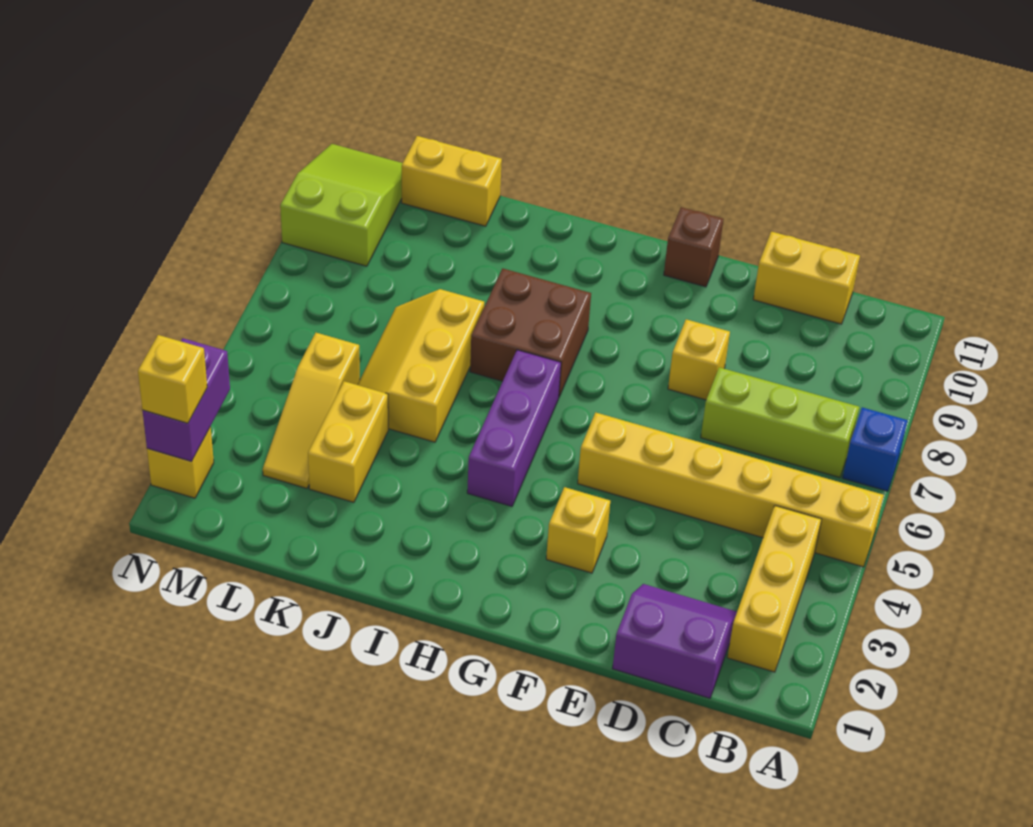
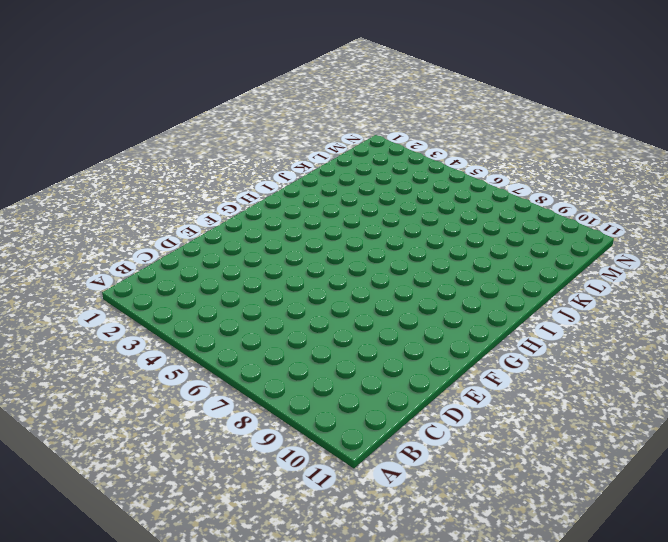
none -> yellow 1x6 brick [578,412,884,567]
none -> blue 1x1 brick [843,407,908,491]
none -> yellow 1x3 brick [727,506,822,672]

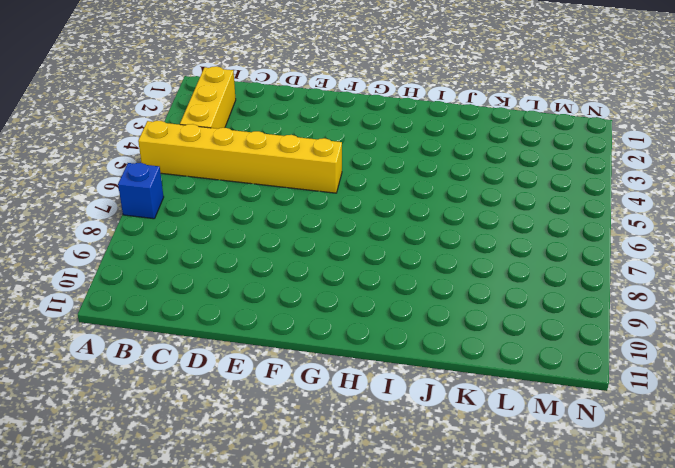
none -> lime 1x3 brick [701,367,859,478]
none -> purple 2x2 slope [612,584,737,698]
none -> yellow 1x2 brick [753,232,860,324]

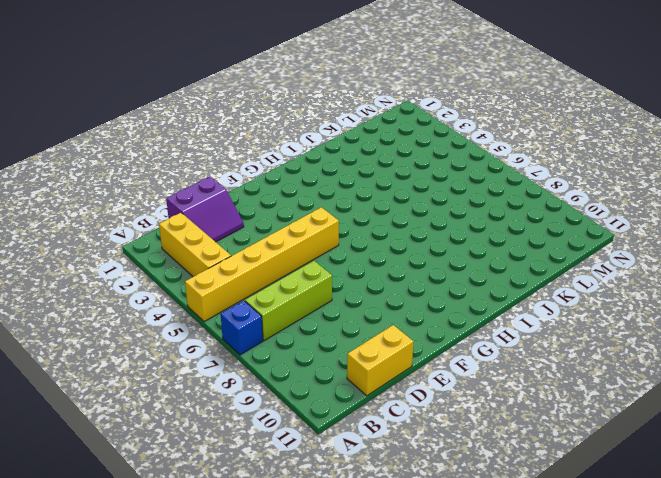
none -> yellow 1x1 brick [668,319,730,400]
none -> yellow 1x1 brick [546,487,610,573]
none -> brown 1x1 brick [664,207,723,287]

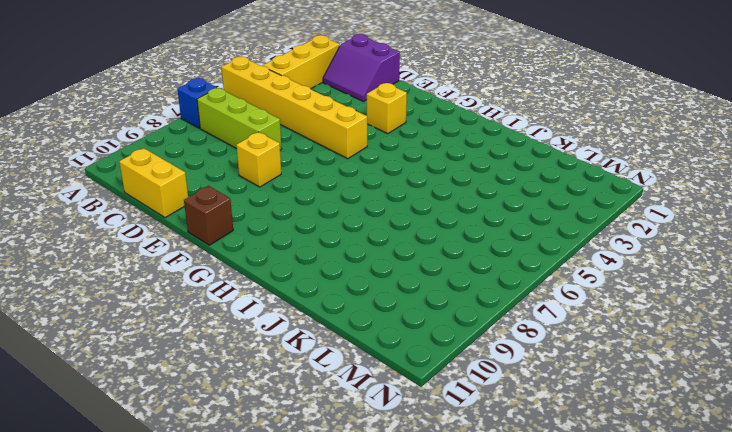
none -> purple 1x3 brick [467,350,561,506]
none -> brown 2x2 brick [470,268,591,396]
none -> yellow 2x3 slope [358,289,484,442]

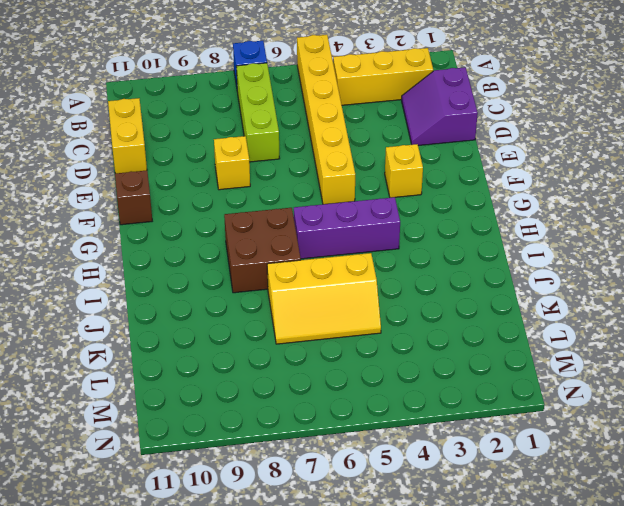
none -> yellow 1x2 brick [308,381,388,502]
none -> yellow 1x2 brick [402,136,502,226]
none -> yellow 1x3 slope [263,333,360,488]

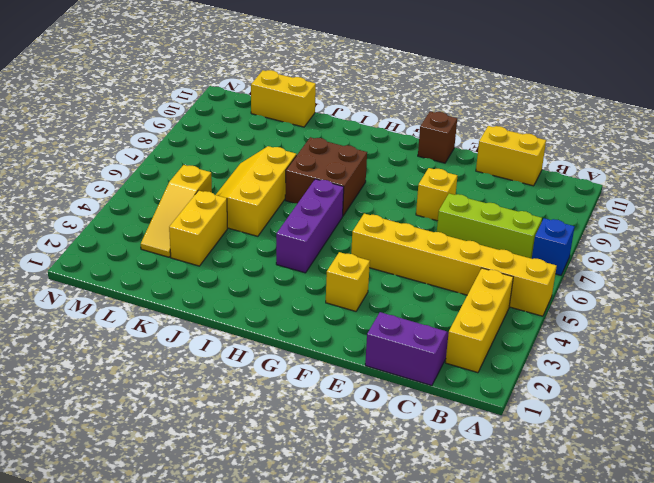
none -> lime 2x3 slope [280,144,403,266]
none -> yellow 1x1 brick [147,427,214,498]
none -> purple 1x2 brick [142,338,230,462]

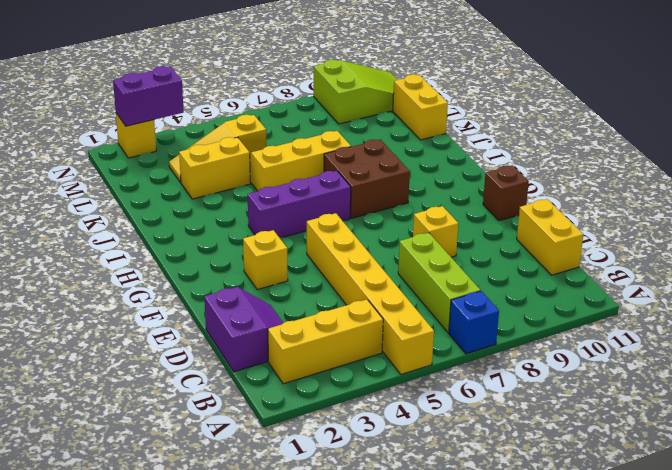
none -> yellow 1x1 brick [138,335,207,423]

